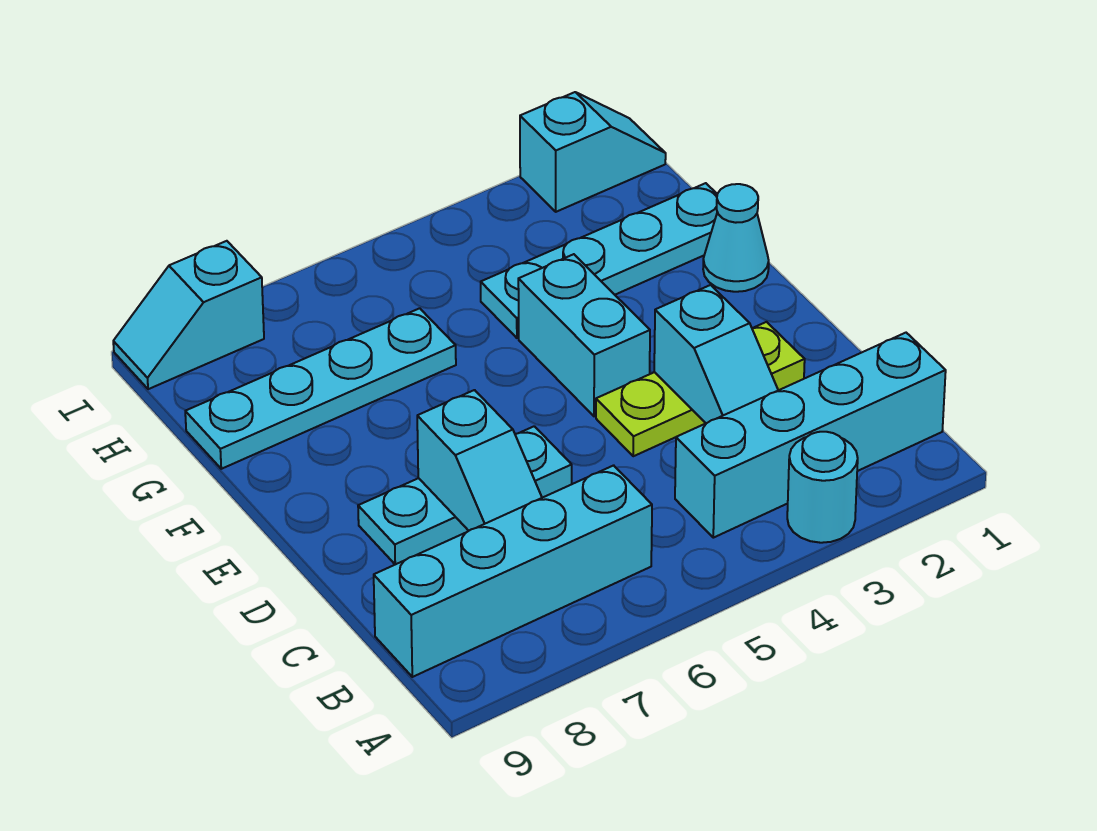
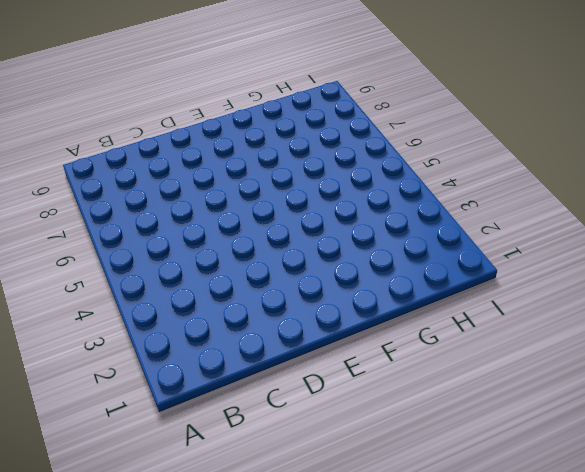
none -> cyan 1x1 round brick [787,432,858,543]
none -> cyan 1x4 brick [675,333,946,538]
none -> cyan 1x4 brick [374,465,652,677]

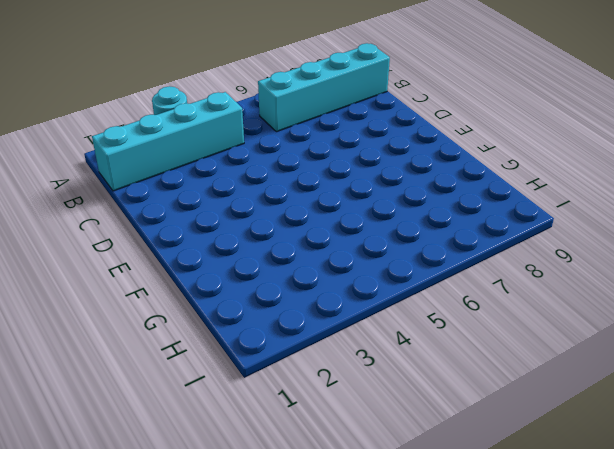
none -> lime 1x3 plate [596,322,805,456]
none -> cyan 1x3 plate [358,426,572,564]
none -> cyan 1x2 brick [518,254,650,416]

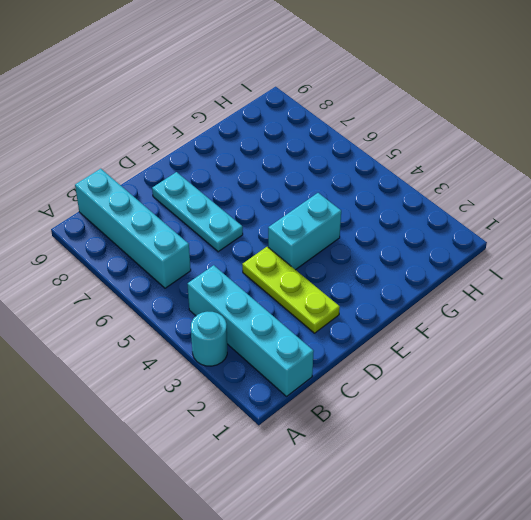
none -> cyan 1x1 cone [703,184,769,292]
none -> cyan 1x4 plate [481,183,717,338]
none -> cyan 1x4 plate [185,308,456,469]

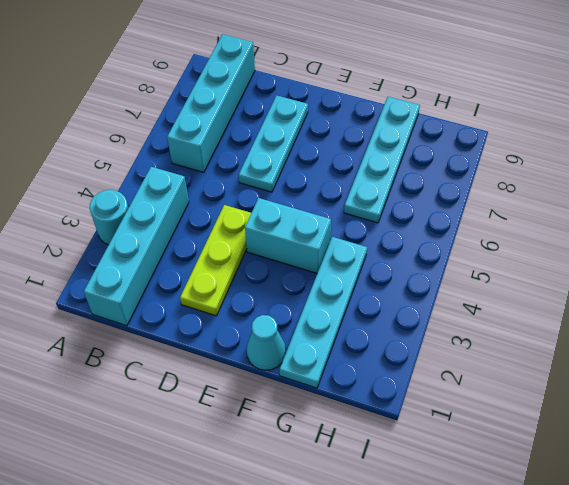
none -> cyan 1x2 slope [520,92,666,212]
none -> cyan 1x2 slope [113,241,264,389]
none -> cyan 1x2 slope [654,285,778,423]

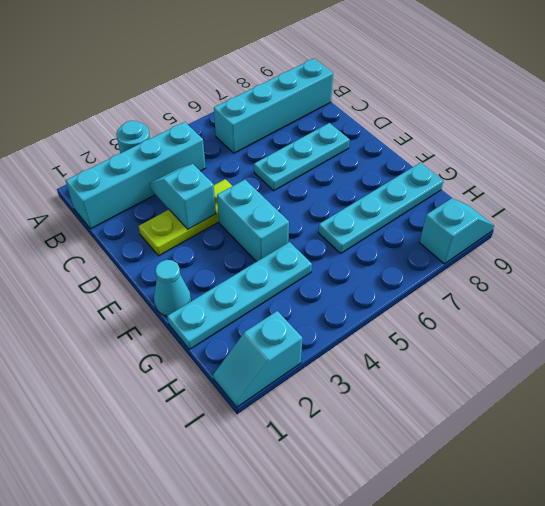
none -> cyan 1x2 slope [417,390,542,531]

